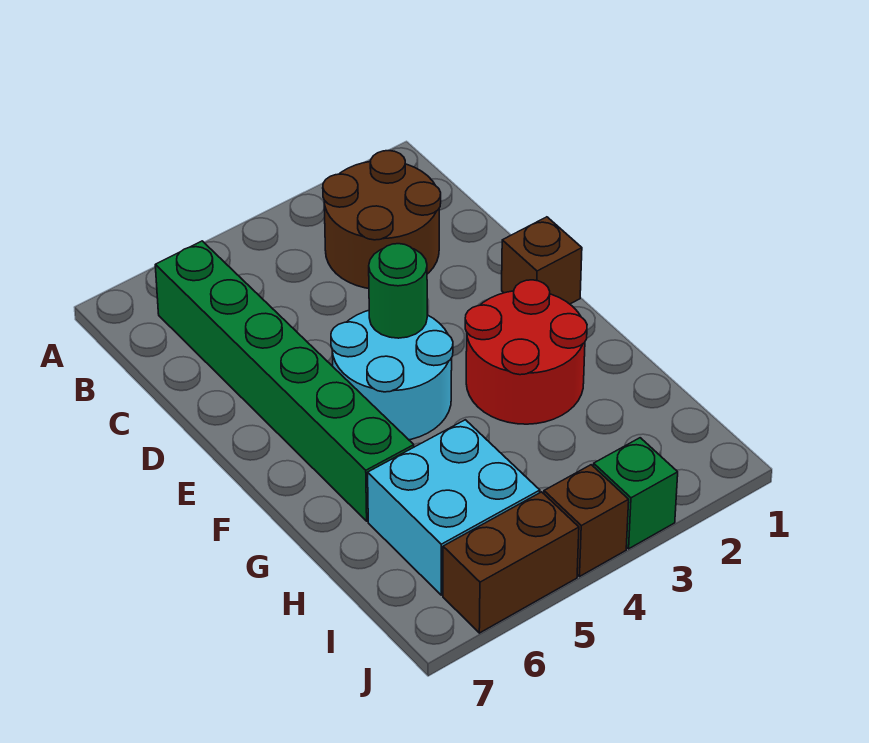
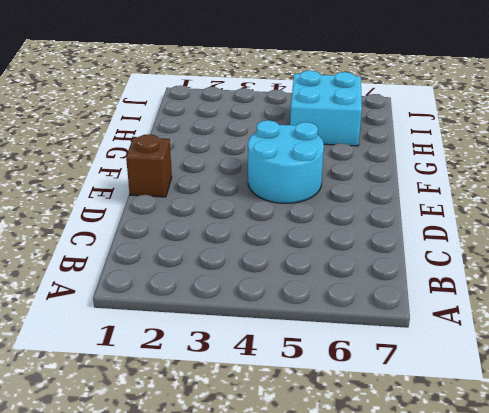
none -> brown 2x2 round brick [323,151,441,288]
none -> green 1x6 brick [155,241,414,521]

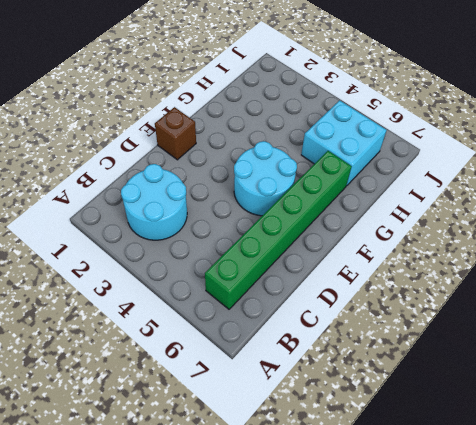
cyan 2x2 round brick [121,164,187,240] -> brown 2x2 round brick [323,151,441,288]
none -> red 2x2 round brick [465,280,587,424]
none -> green 1x1 brick [594,438,678,549]

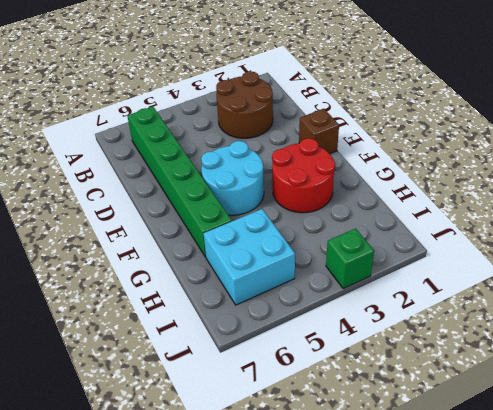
none -> brown 1x1 brick [544,465,629,576]
none -> brown 1x2 brick [443,492,579,633]

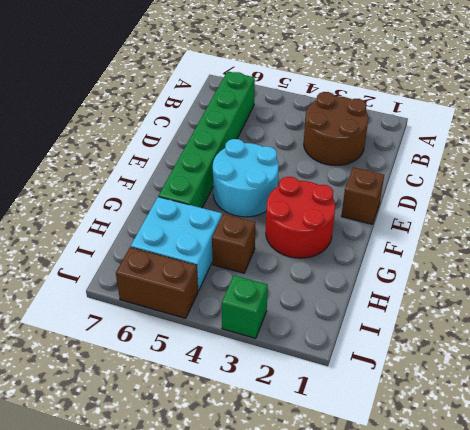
brown 1x1 brick [212,214,255,273] -> brown 1x1 brick moved to [544,465,629,576]
none -> green 1x1 round brick [369,244,427,338]

